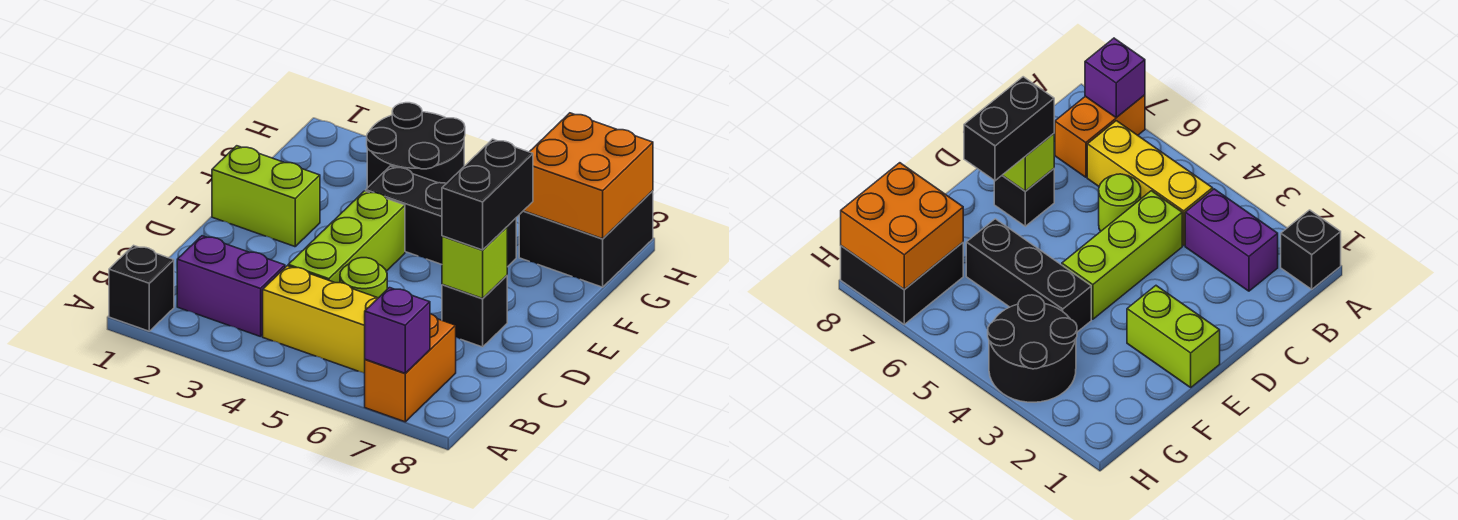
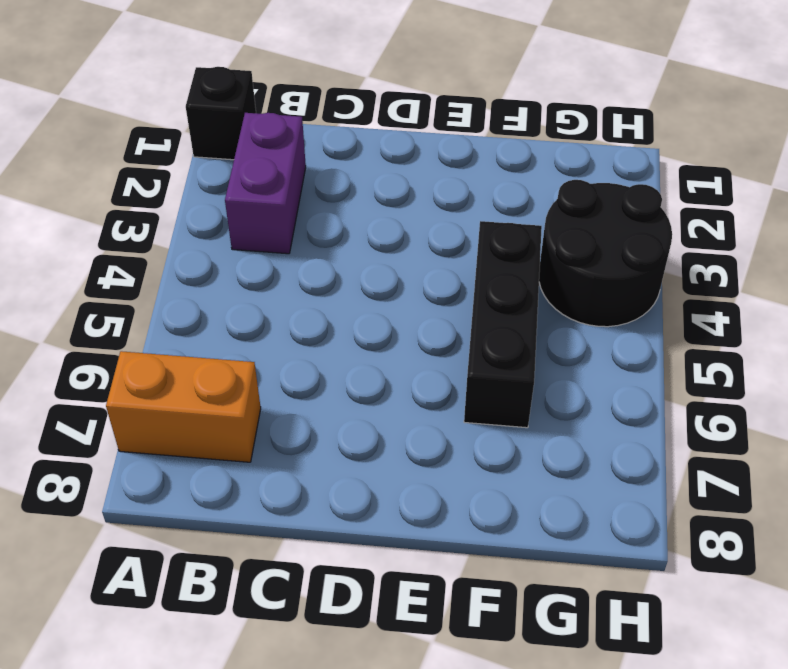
none -> yellow 1x3 brick [263,266,378,373]
none -> lime 1x3 brick [288,191,405,283]
none -> lime 1x1 round brick [340,258,387,298]

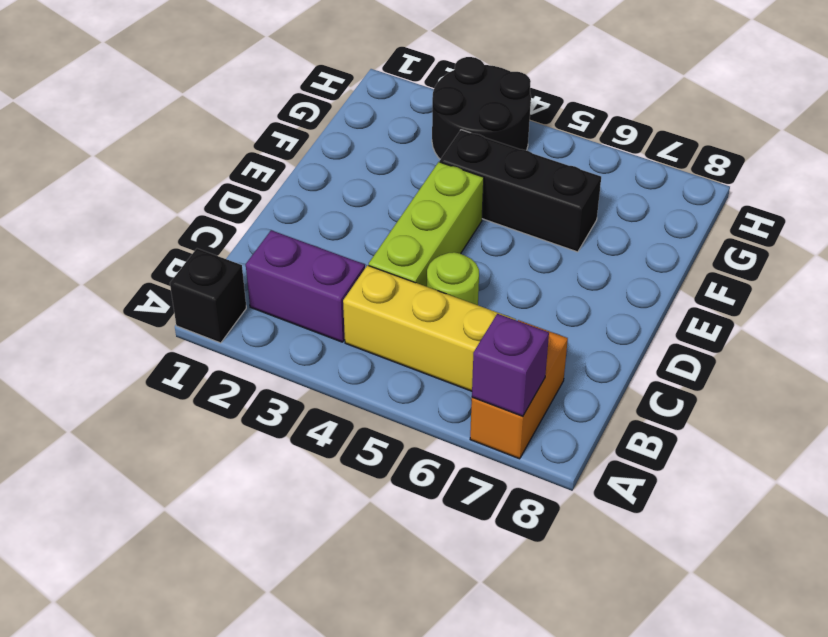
none -> black 1x1 brick [442,276,507,347]
none -> lime 1x2 brick [212,146,320,247]
none -> black 2x2 brick [519,191,653,287]

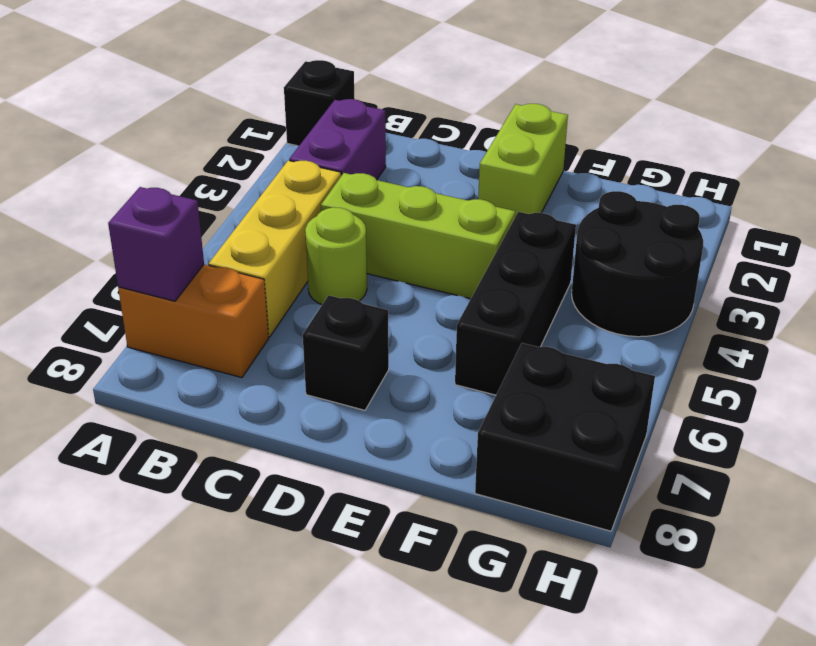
none -> lime 1x1 brick [442,227,507,298]
none -> orange 2x2 brick [524,113,653,239]
none -> black 1x2 brick [442,139,533,250]

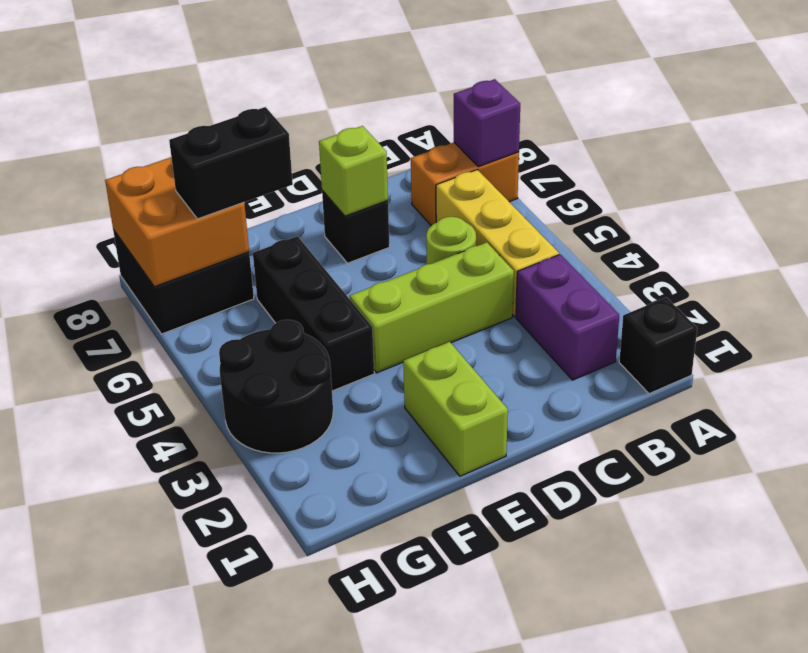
black 1x2 brick [169,107,293,219] -> black 1x2 brick moved to [442,139,533,250]

